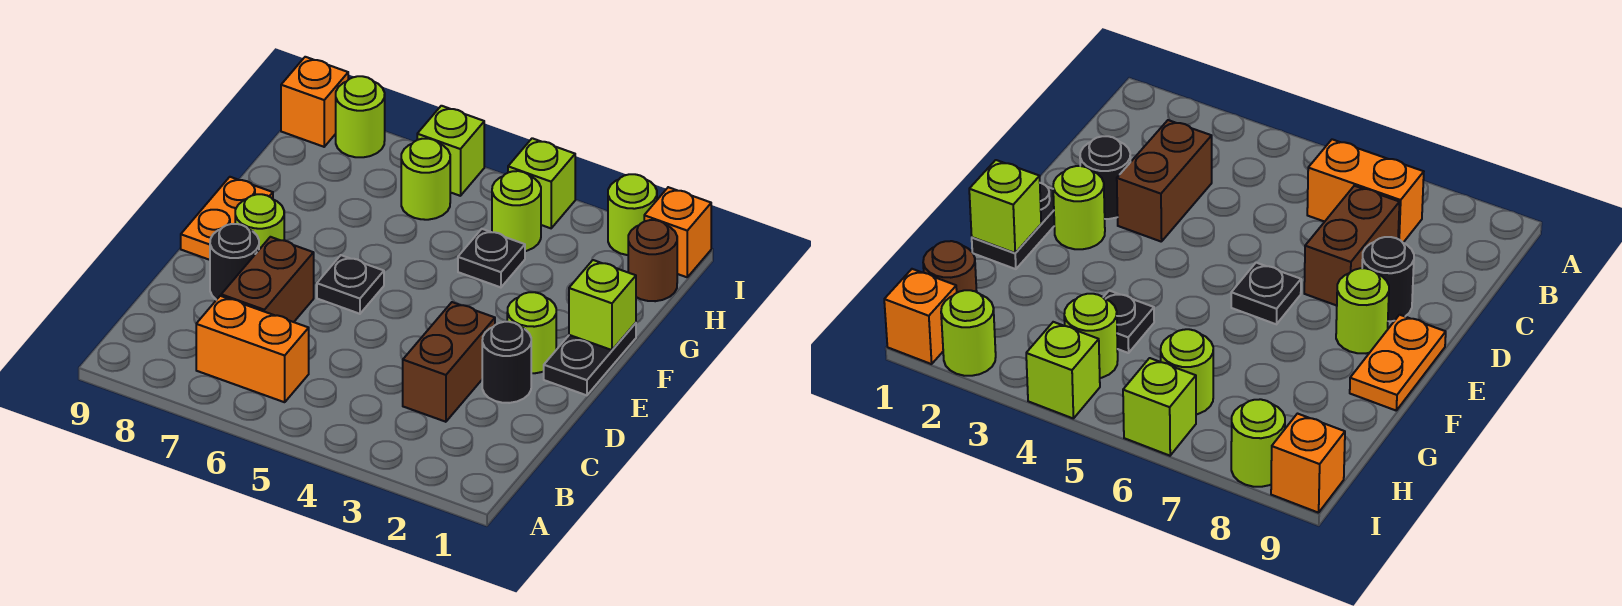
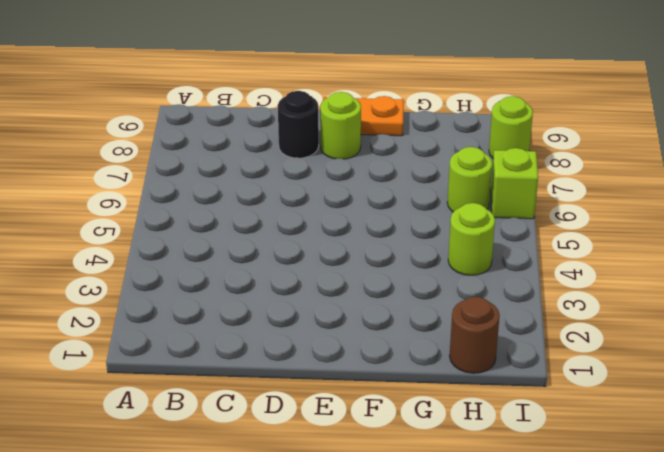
none -> orange 1x2 brick [196,296,309,402]
none -> brown 1x2 brick [403,302,495,422]
none -> brown 1x2 brick [221,237,314,322]

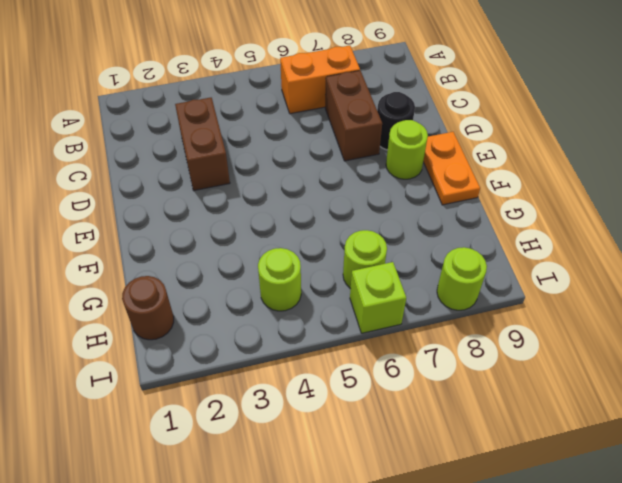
none -> black 1x1 round brick [482,322,531,403]
none -> black 1x2 plate [544,323,636,395]
none -> lime 1x1 round brick [507,292,556,373]

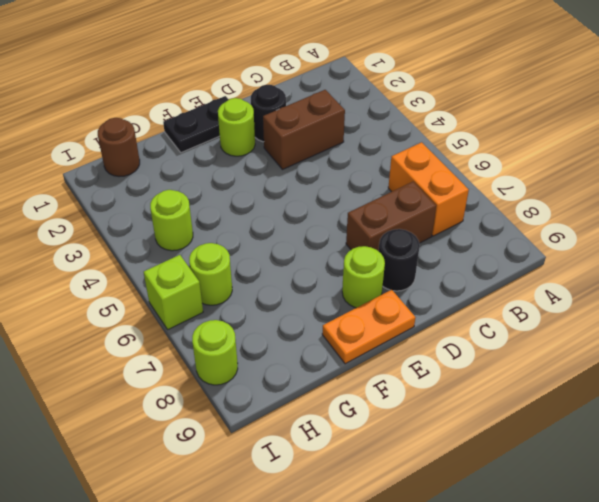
none -> black 1x1 plate [317,255,384,314]
none -> black 1x1 plate [458,229,525,287]
none -> orange 1x1 brick [644,187,711,277]

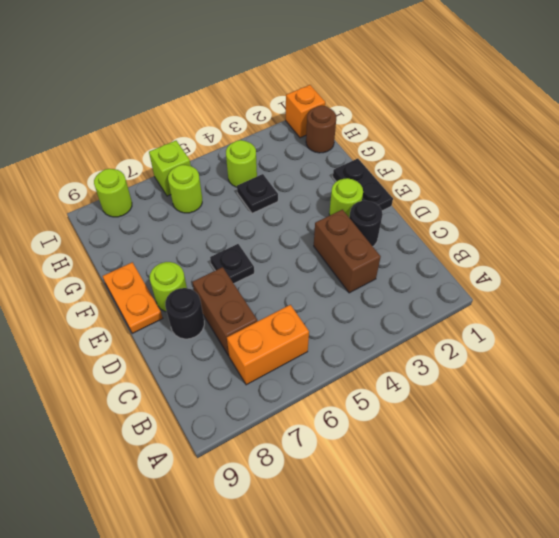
none -> lime 1x1 round brick [608,174,657,255]
none -> lime 1x1 brick [508,138,575,228]
none -> orange 1x1 brick [281,57,348,147]

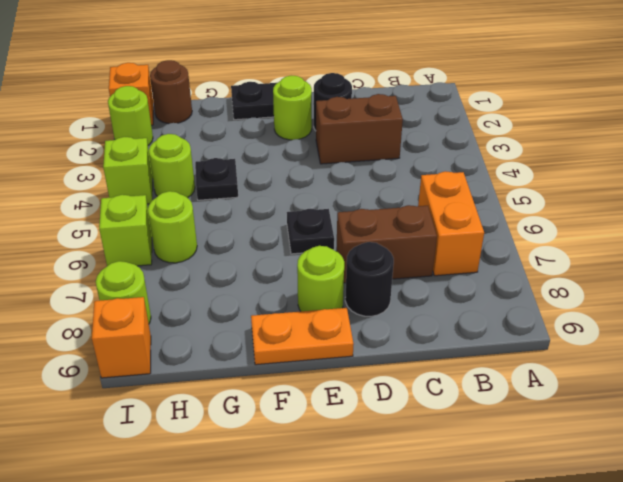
none -> lime 1x1 brick [569,260,636,350]

